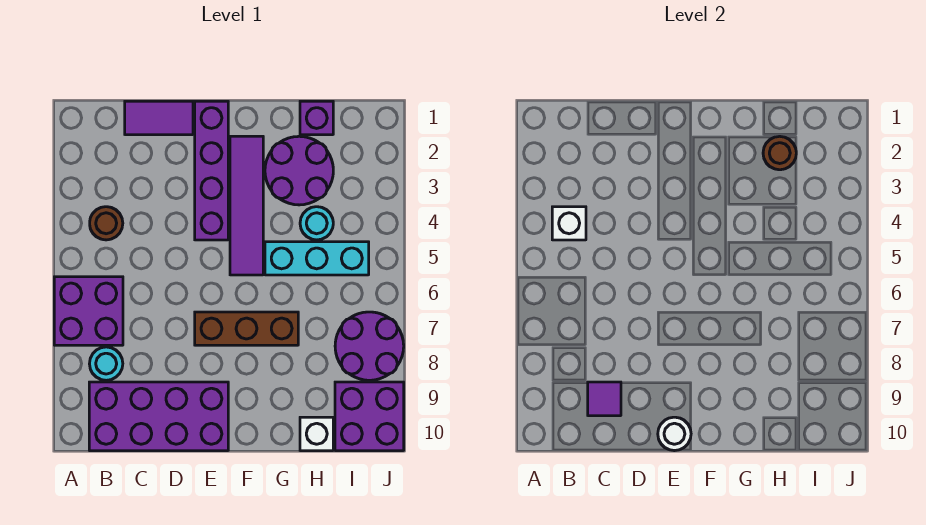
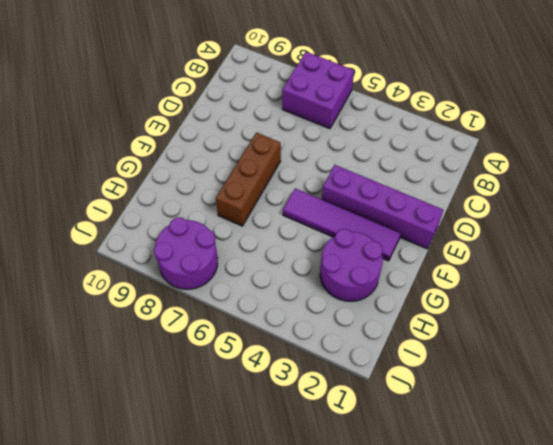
none -> brown 1x1 round brick [90,207,123,240]
none -> cyan 1x1 round brick [90,347,123,380]
none -> purple 2x4 brick [89,382,228,451]

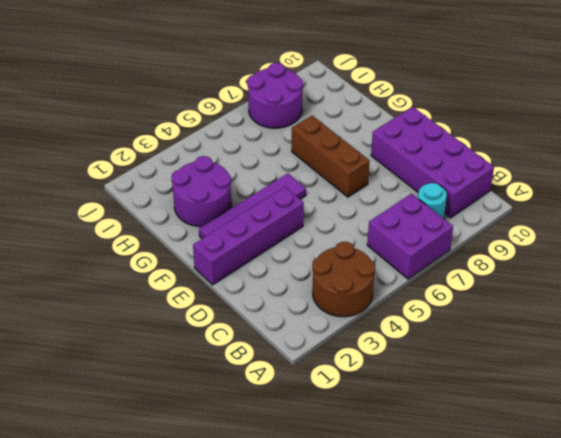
brown 2x2 round brick [312,242,375,317] -> brown 1x1 round brick [90,207,123,240]
none -> purple 1x2 tile [125,101,193,135]
none -> cyan 1x3 brick [265,242,369,275]
none -> purple 1x1 brick [300,101,333,135]

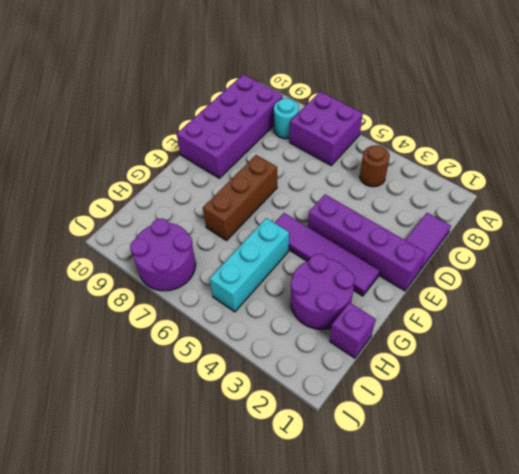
none -> cyan 1x1 round brick [300,207,333,240]
none -> white 1x1 brick [300,417,333,451]
none -> purple 2x2 brick [335,382,404,451]

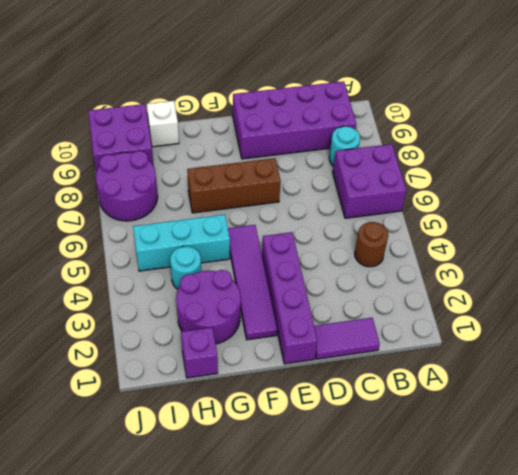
none -> white 1x1 brick [552,207,586,240]
none -> purple 1x1 tile [588,382,621,416]
none -> white 1x1 round brick [658,417,691,451]

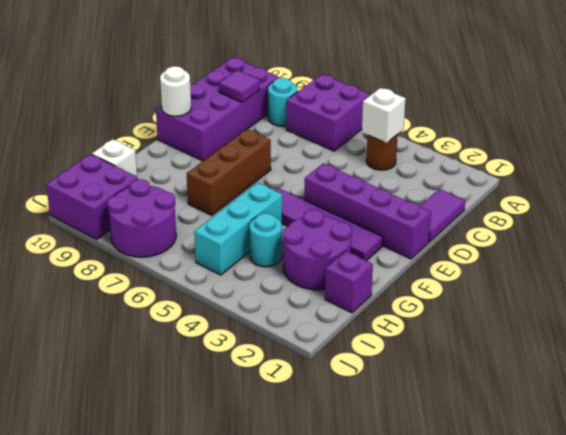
none -> brown 1x1 round brick [763,136,796,170]

